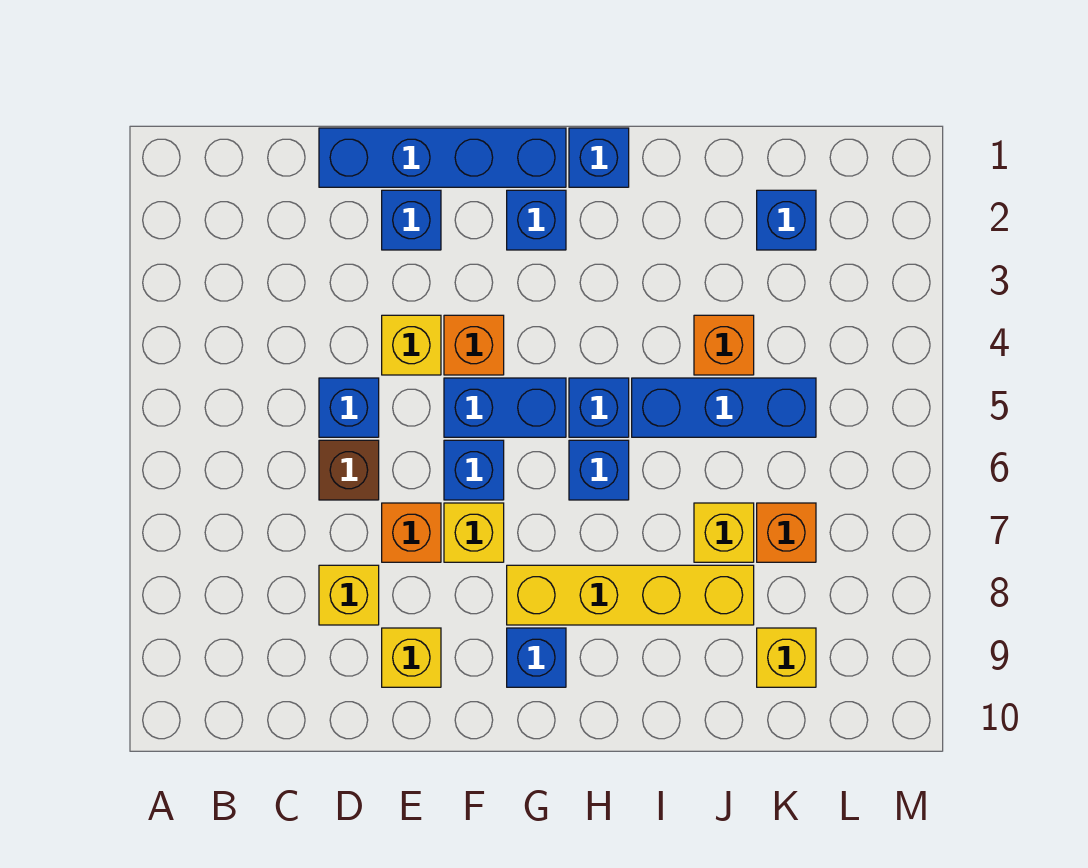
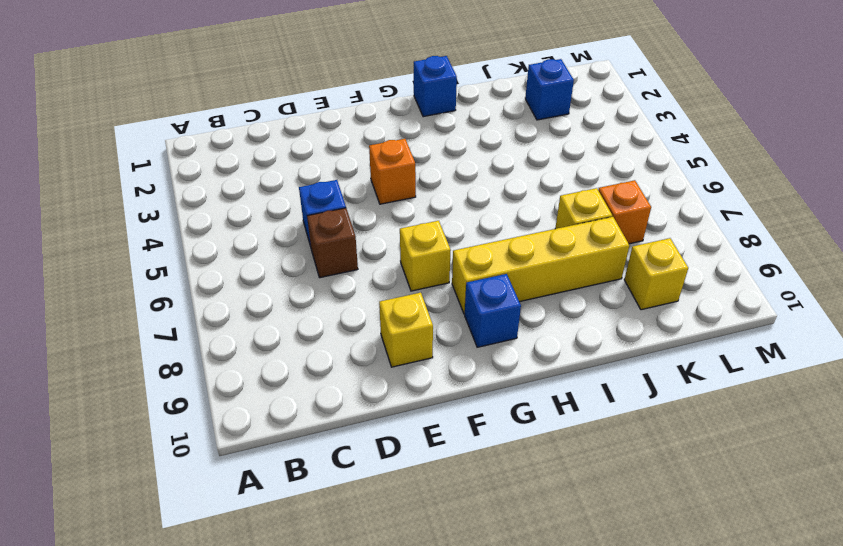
none -> blue 1x4 brick [319,128,566,187]
none -> yellow 1x1 brick [319,565,379,625]
none -> blue 1x1 brick [382,190,441,250]

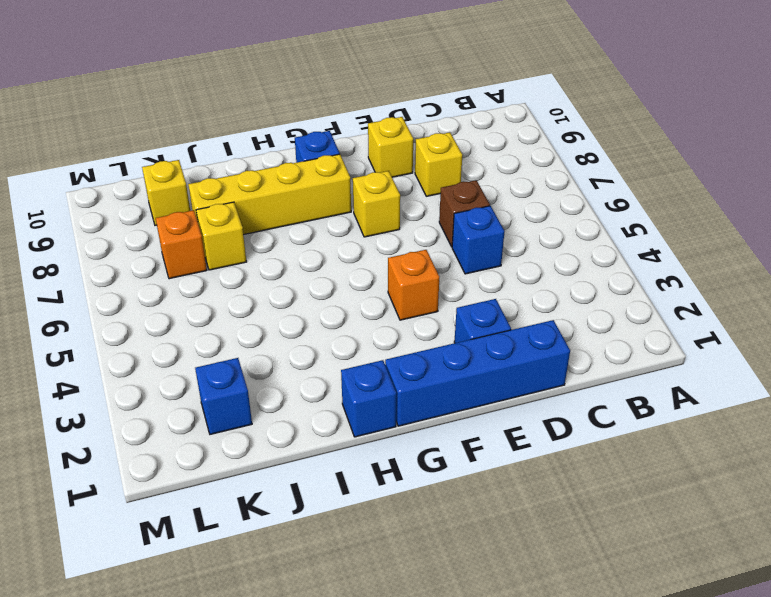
none -> yellow 1x1 brick [382,315,441,375]
none -> orange 1x1 brick [382,503,441,562]
none -> blue 1x2 brick [444,378,566,437]

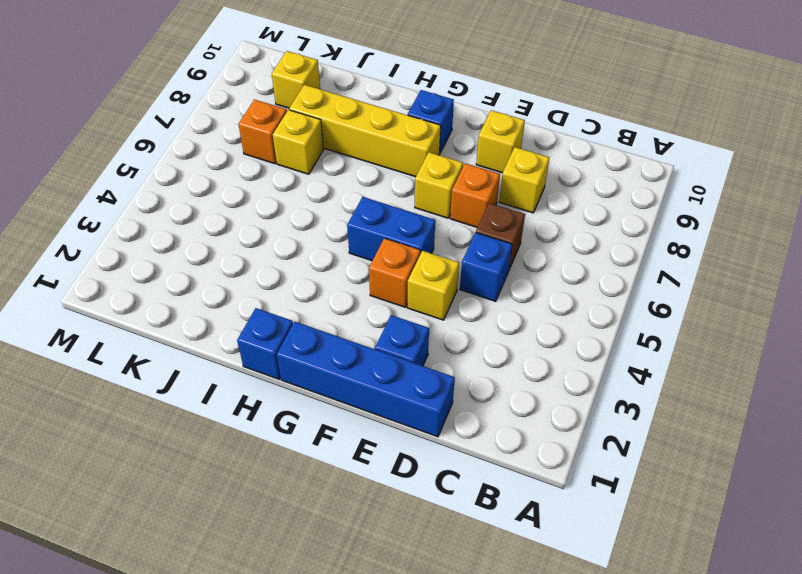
none -> blue 1x1 brick [444,440,504,500]
none -> blue 1x1 brick [507,190,566,250]
none -> blue 1x1 brick [569,378,629,437]

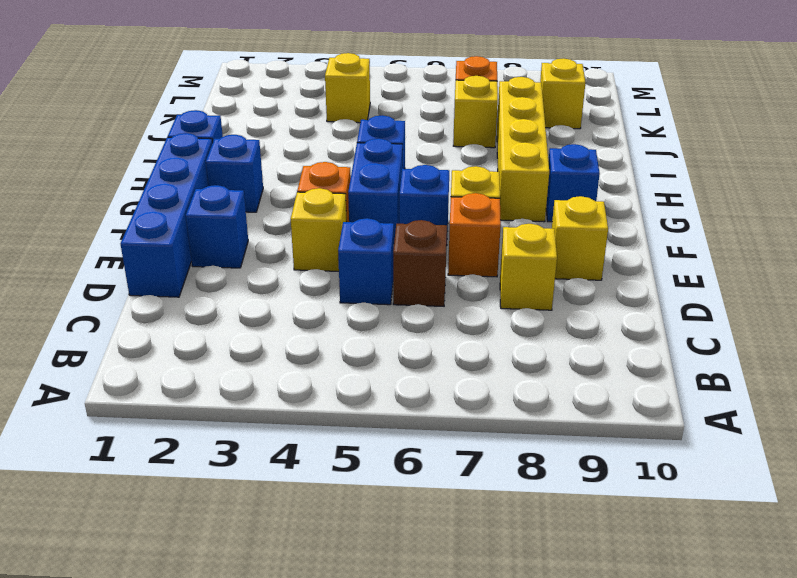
yellow 1x1 brick [325,53,370,123] -> none
none -> blue 1x1 brick [569,440,629,500]
none -> blue 1x3 brick [632,378,816,437]
none -> orange 1x1 brick [694,315,754,375]

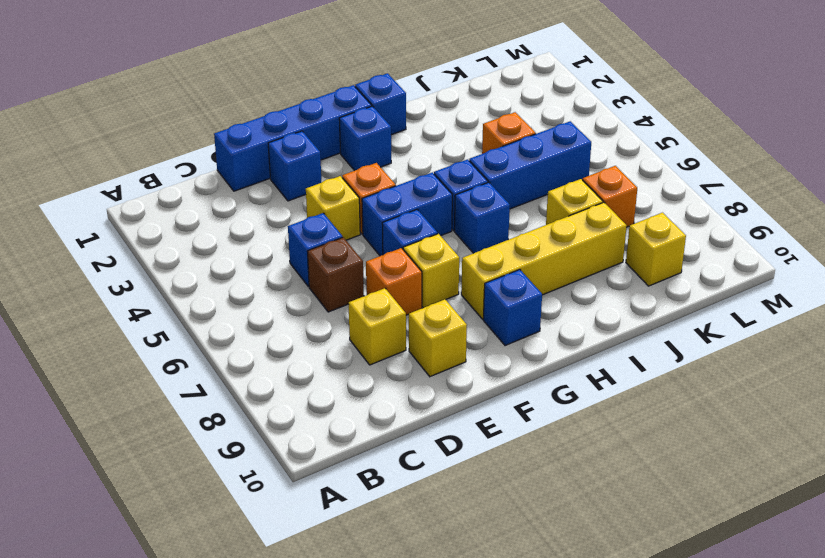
none -> blue 1x1 brick [757,190,816,250]

